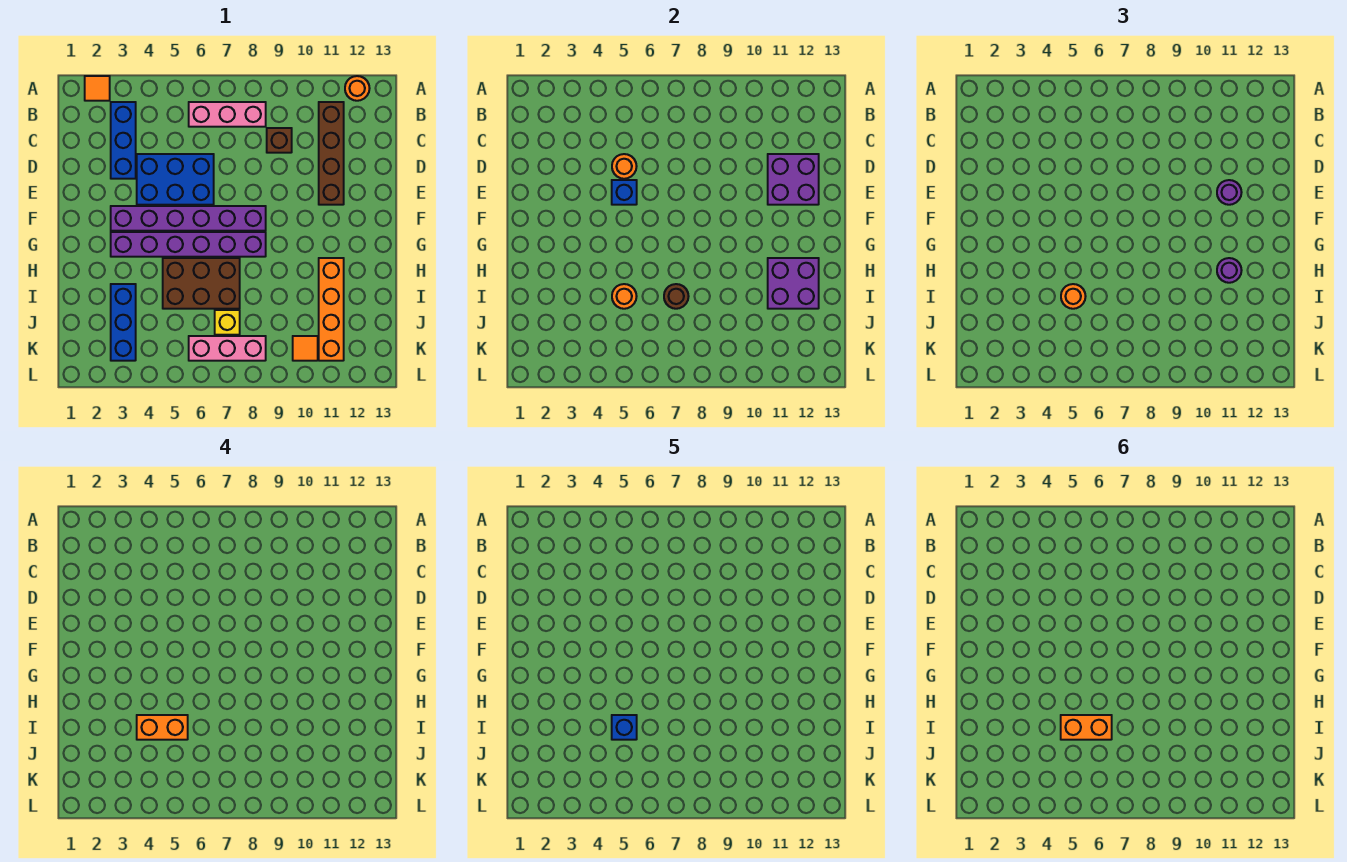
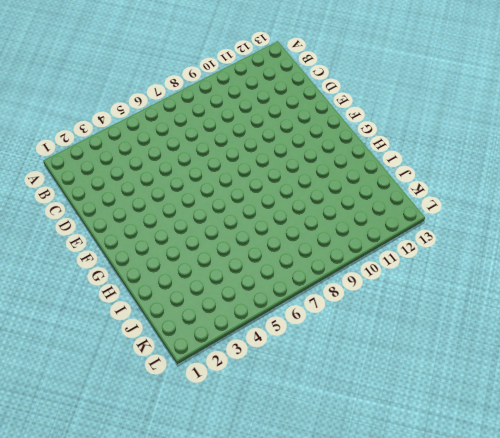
none -> orange 1x1 tile [85,76,110,101]
none -> orange 1x1 round brick [345,76,370,101]
none -> blue 1x3 brick [111,102,136,179]

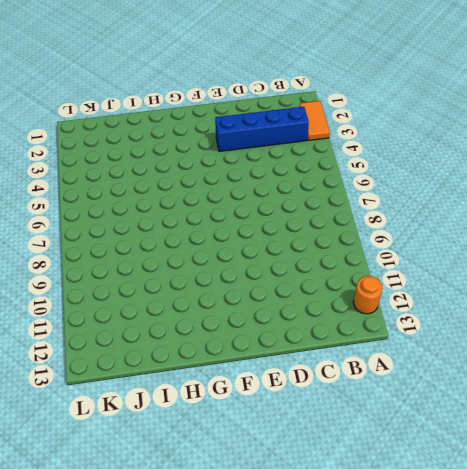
orange 1x2 tile [300,101,330,141] -> orange 1x1 tile [85,76,110,101]
blue 1x4 brick [215,107,309,152] -> blue 1x3 brick [111,102,136,179]
none -> pink 1x3 brick [189,102,266,127]
none -> brown 1x4 brick [319,102,344,205]
none -> brown 1x1 brick [267,128,292,153]

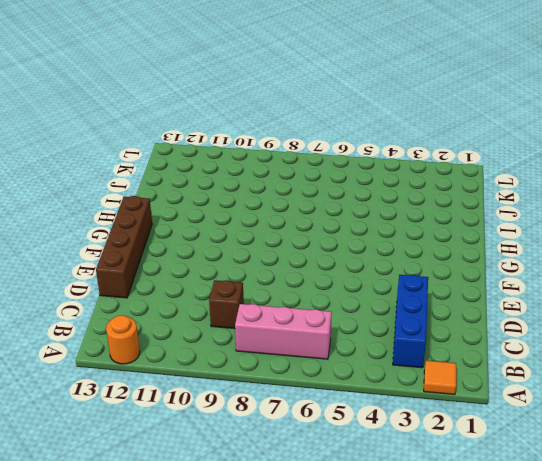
brown 1x4 brick [96,196,152,298] -> brown 1x4 brick moved to [319,102,344,205]
none -> blue 2x3 brick [137,154,214,205]
none -> purple 1x6 brick [111,206,266,231]
none -> purple 1x6 brick [111,232,266,257]

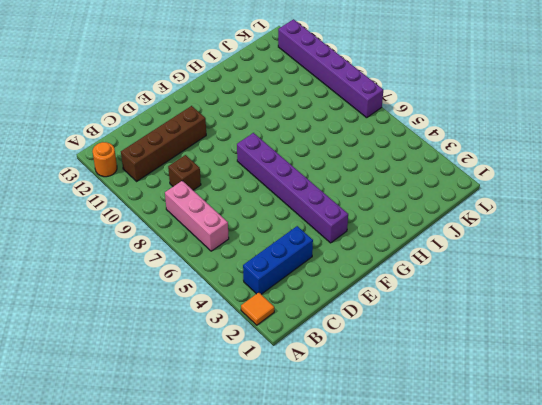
purple 1x6 brick [278,19,383,118] -> purple 1x6 brick moved to [111,232,266,257]
none -> blue 2x3 brick [137,154,214,205]
none -> brown 2x3 brick [163,258,240,309]
none -> orange 1x4 brick [319,258,344,361]

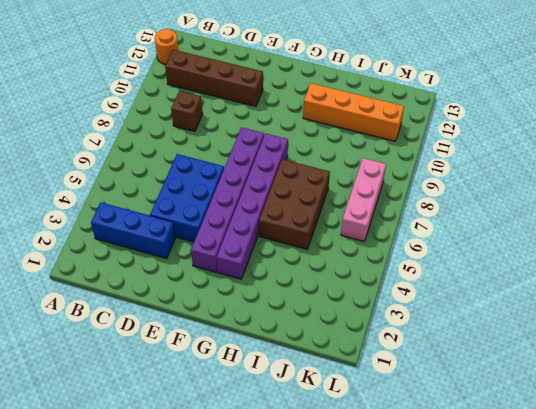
none -> orange 1x1 tile [85,76,110,101]
none -> pink 1x3 brick [189,102,266,127]
none -> blue 1x3 brick [111,284,136,361]

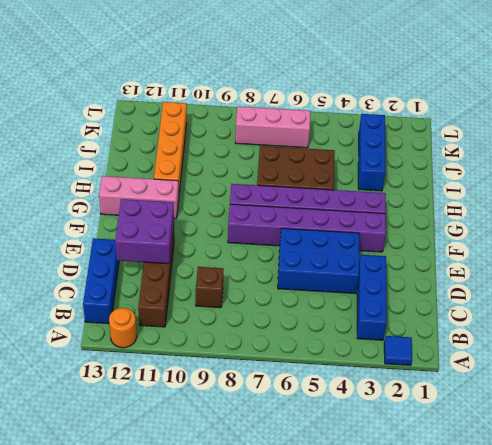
blue 1x1 tile [384,336,412,365] -> orange 1x1 tile [85,76,110,101]
blue 1x3 brick [83,238,119,324] -> none
pink 1x3 brick [99,176,179,219] -> pink 1x3 brick moved to [189,102,266,127]
none -> yellow 1x1 brick [215,310,240,335]
none -> orange 1x1 tile [293,336,318,361]
none -> orange 1x1 round brick [612,154,637,179]

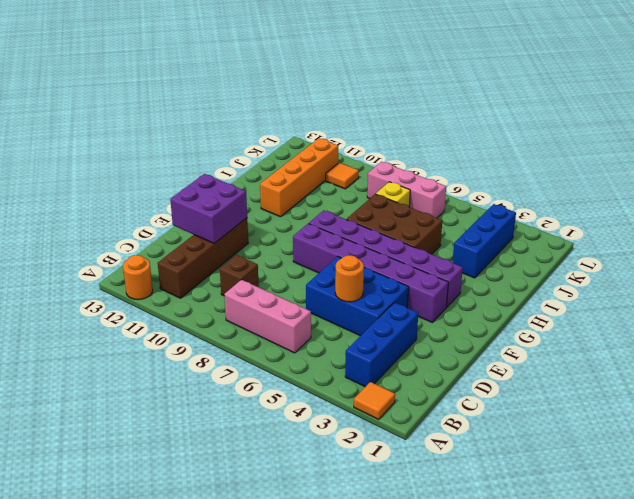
none -> blue 1x1 brick [612,180,637,205]
none -> purple 2x2 brick [768,258,819,309]
none -> orange 1x1 round brick [612,284,637,309]

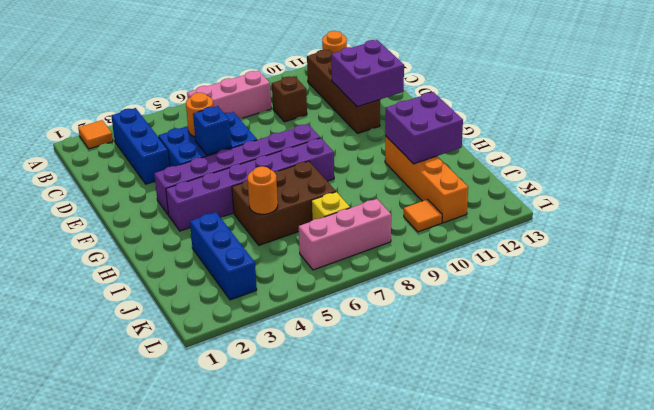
none -> brown 1x1 round brick [664,284,689,309]
none -> purple 1x1 round brick [1217,180,1242,205]
none -> purple 1x1 round brick [1217,258,1242,283]

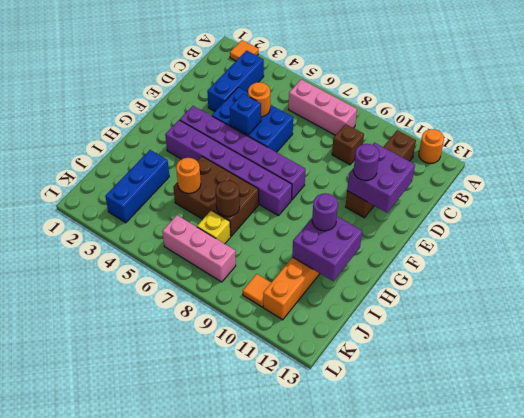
none -> orange 1x1 round brick [1061,284,1086,309]
none -> orange 1x2 brick [137,715,188,740]
none -> blue 1x1 brick [612,715,637,740]

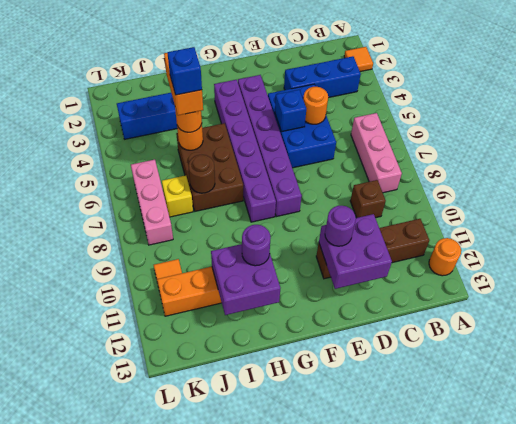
none -> orange 1x2 brick [1061,715,1112,740]

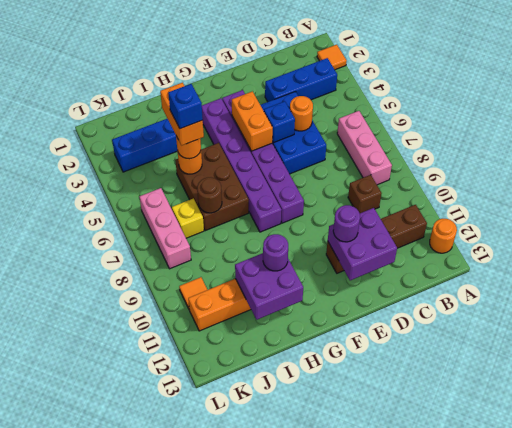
orange 1x2 brick [232,91,273,151] -> orange 1x2 brick moved to [1061,715,1112,740]

